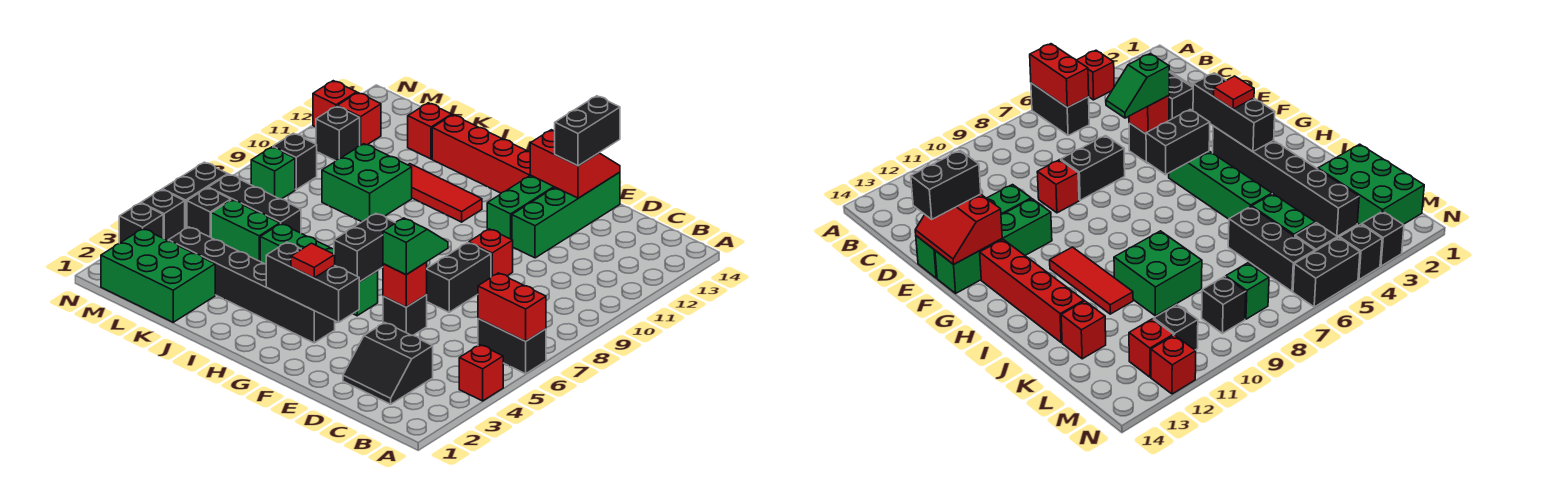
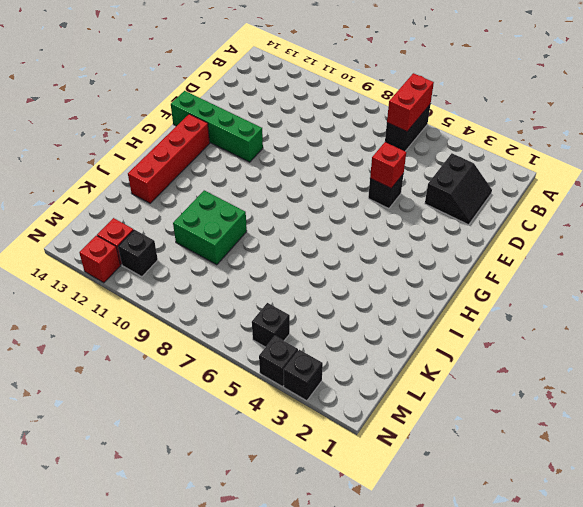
none -> red 1x1 brick [459,345,503,401]
none -> black 1x2 brick [426,243,491,312]
none -> red 1x1 brick [469,229,513,277]
none -> green 1x4 brick [512,172,620,258]

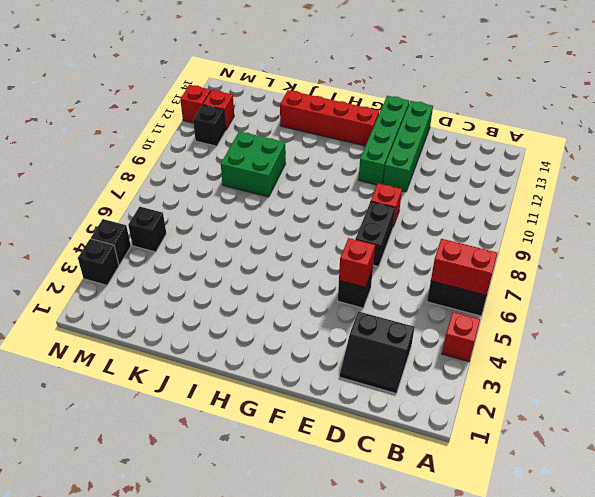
none -> black 1x6 brick [168,227,335,343]
none -> green 1x4 brick [260,224,378,316]
none -> red 1x3 tile [408,164,482,222]
none -> green 2x3 brick [101,229,215,322]

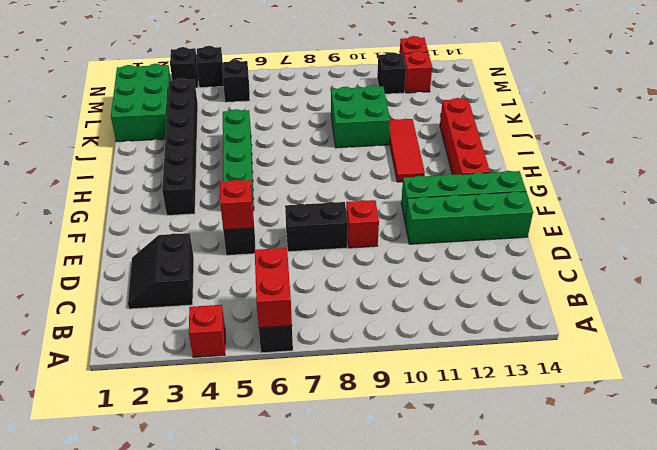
none -> green 1x2 brick [211,200,280,261]
none -> black 1x3 brick [208,174,301,233]
none -> red 1x1 brick [408,103,452,159]
none -> green 1x1 brick [251,147,295,199]

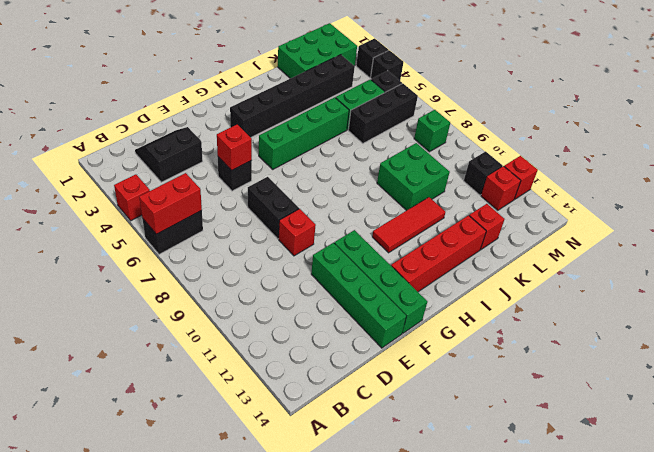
none -> black 1x1 brick [273,133,317,189]
none -> black 1x2 brick [162,162,228,229]
none -> red 2x2 slope [530,130,620,198]
none -> black 1x3 brick [266,242,359,322]

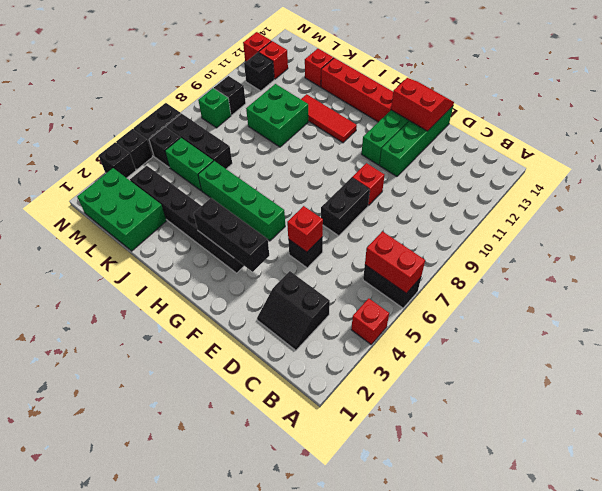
none -> black 1x2 brick [334,213,395,282]
none -> green 1x2 slope [383,218,448,275]
none -> black 1x2 brick [555,96,620,166]
none -> red 1x1 tile [291,243,335,278]

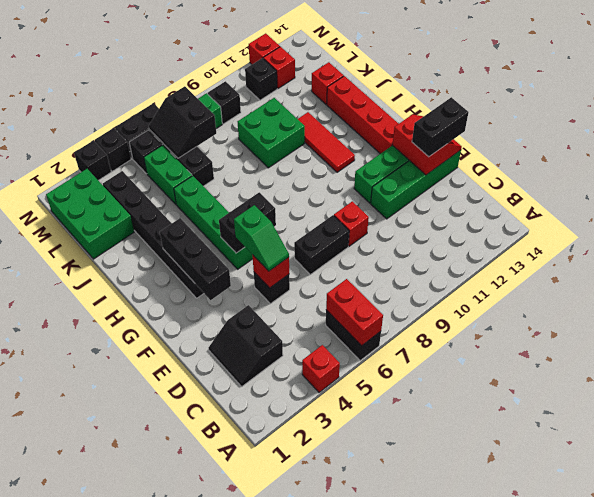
green 1x2 slope [234,205,289,271] -> green 1x2 slope turned to [383,218,448,275]
black 2x2 slope [149,86,216,158] -> none
none -> red 1x1 tile [291,243,335,278]

